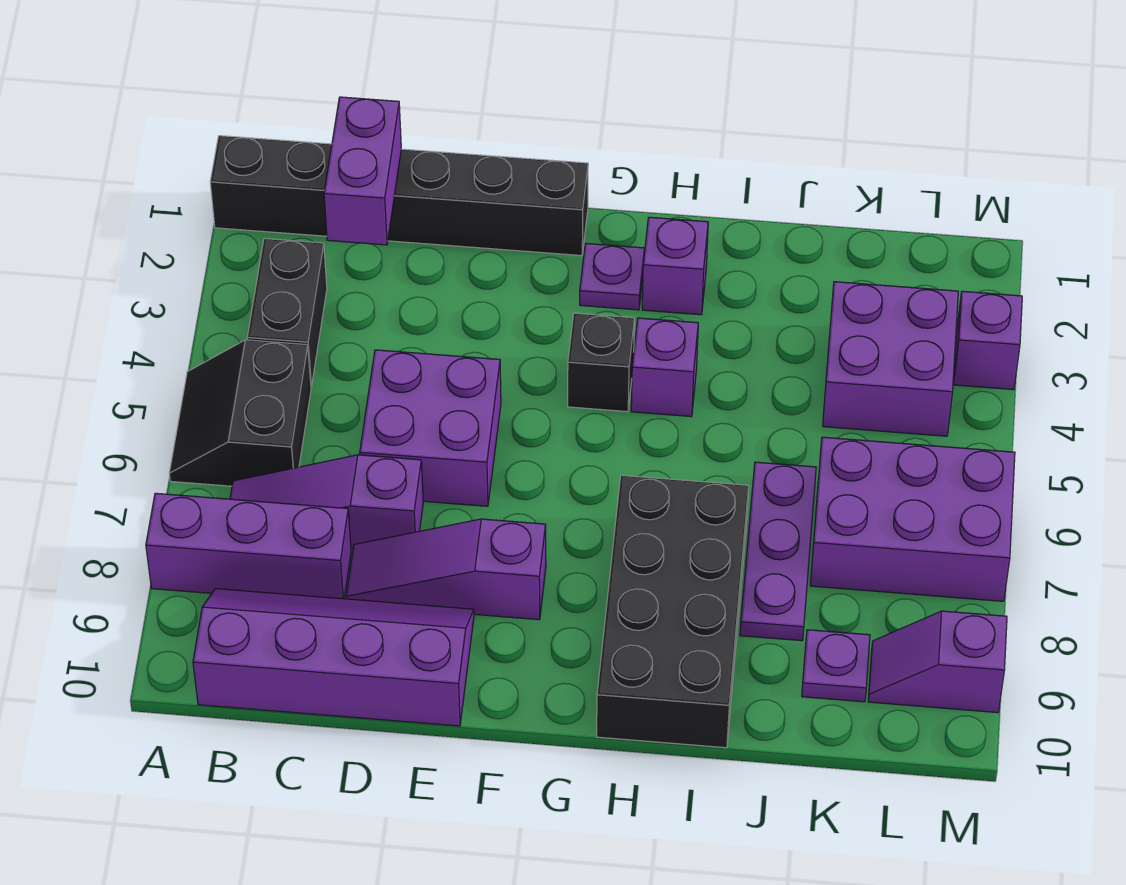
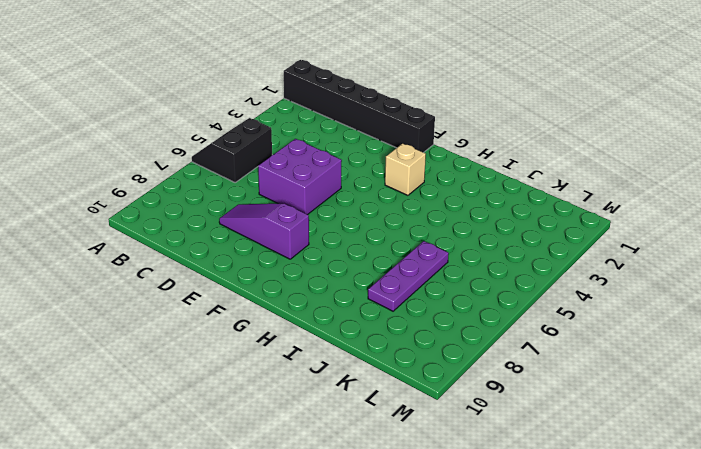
tan 1x1 brick [385,144,426,195] -> none
none -> purple 1x3 brick [146,493,351,599]
none -> black 1x2 brick [247,239,327,387]
none -> purple 1x3 slope [230,455,423,550]

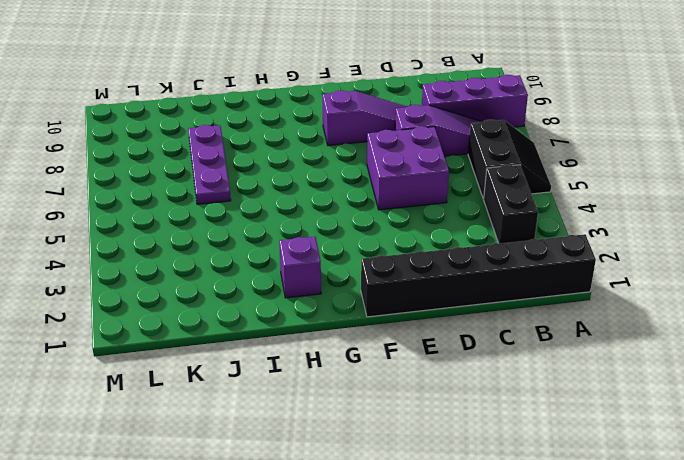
none -> purple 2x4 slope [193,589,474,726]
none -> purple 1x1 plate [580,244,645,310]
none -> black 1x1 brick [568,313,634,412]

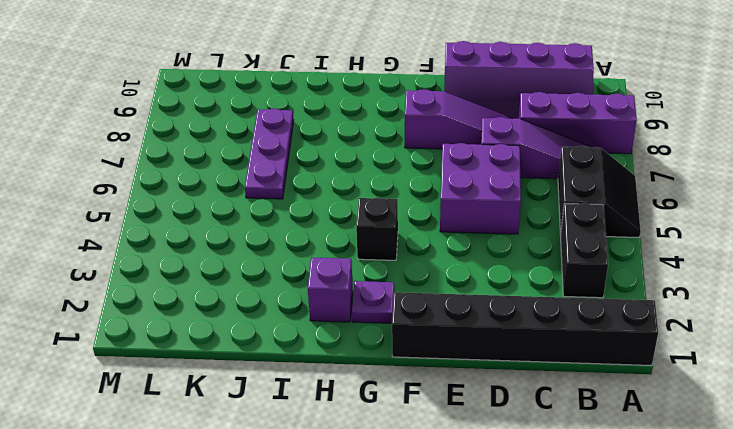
none -> purple 1x1 brick [631,318,698,417]
none -> black 2x4 brick [597,475,749,748]
none -> purple 2x2 brick [823,282,958,436]

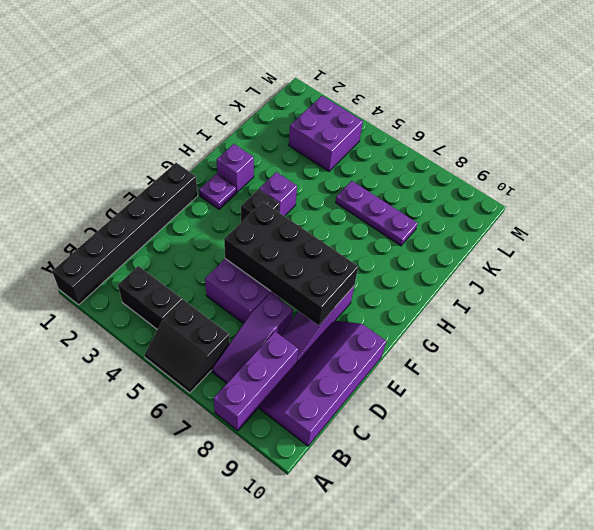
black 2x4 brick [224,201,358,325] -> black 2x4 brick moved to [597,475,749,748]
none -> purple 2x3 brick [810,437,1015,601]
none -> purple 1x1 plate [802,630,870,702]
none -> purple 1x2 slope [868,611,1007,713]

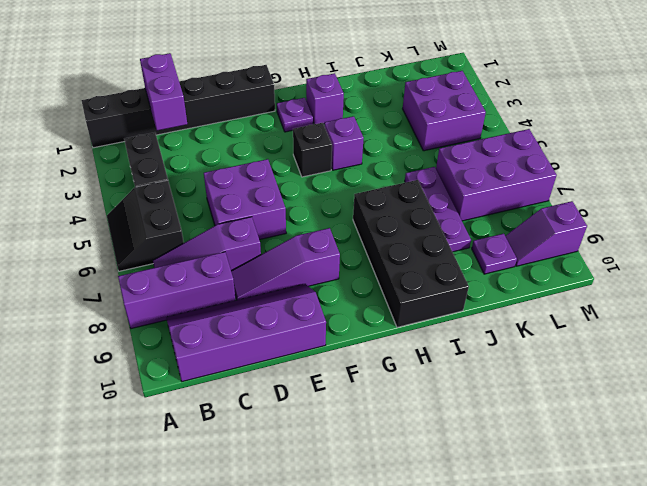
none -> purple 1x1 brick [953,291,1022,390]

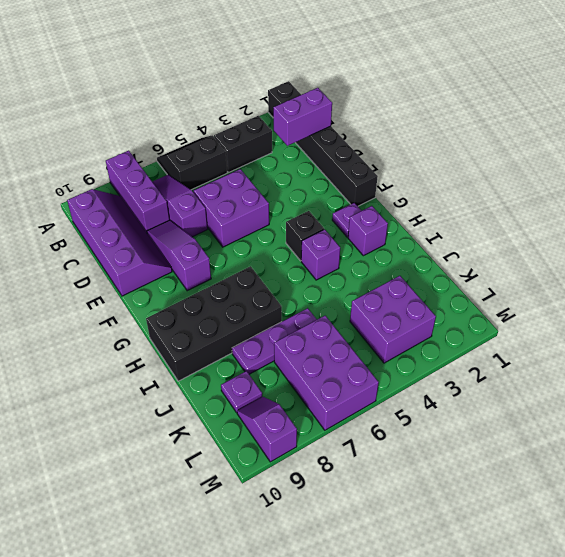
none -> purple 1x1 brick [953,291,1022,390]

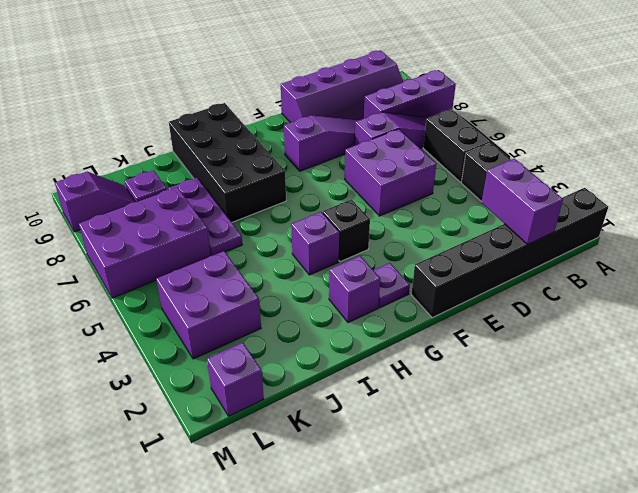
purple 1x1 brick [207,343,264,416] -> purple 1x1 brick moved to [953,291,1022,390]

